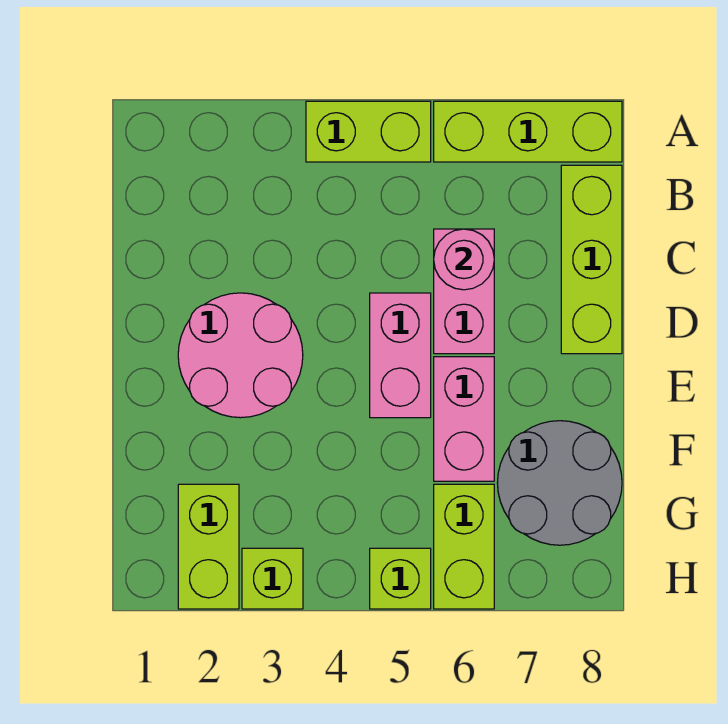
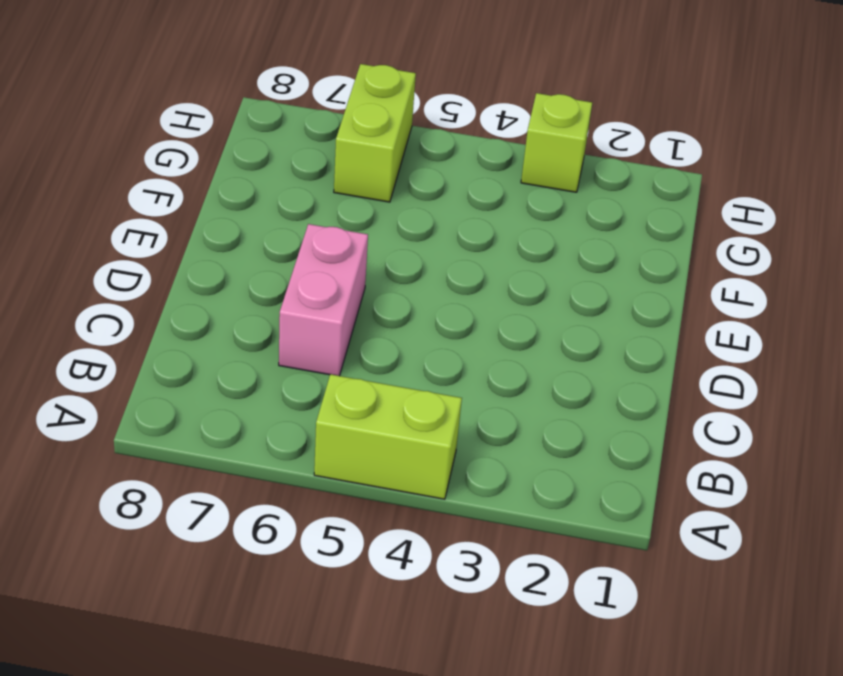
none -> lime 1x3 brick [434,101,622,162]
none -> lime 1x3 brick [561,165,622,354]
none -> pink 2x2 round brick [178,293,303,418]

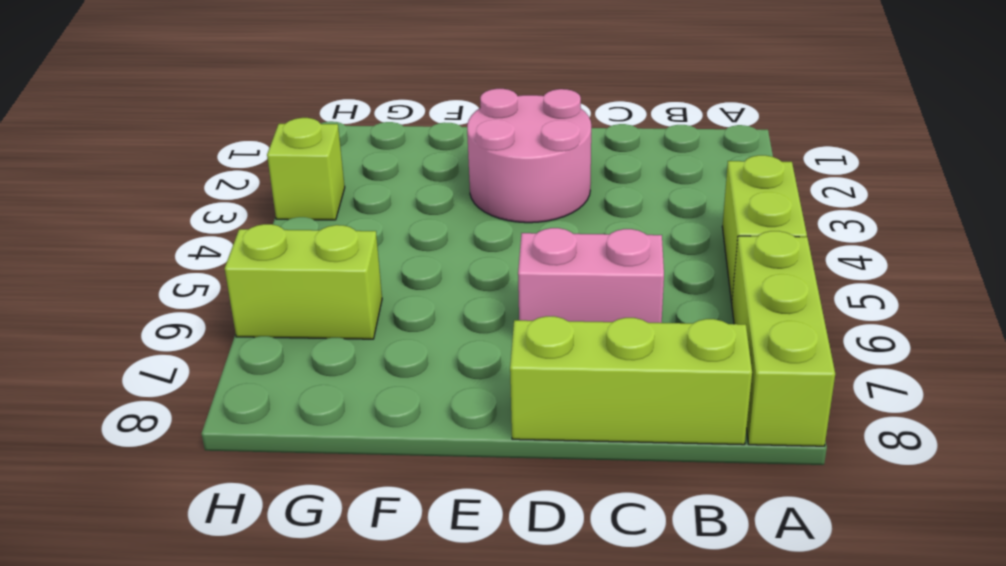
none -> pink 1x2 brick [370,293,431,418]
none -> pink 1x2 brick [434,357,494,481]
none -> grey 2x2 round brick [498,421,622,545]

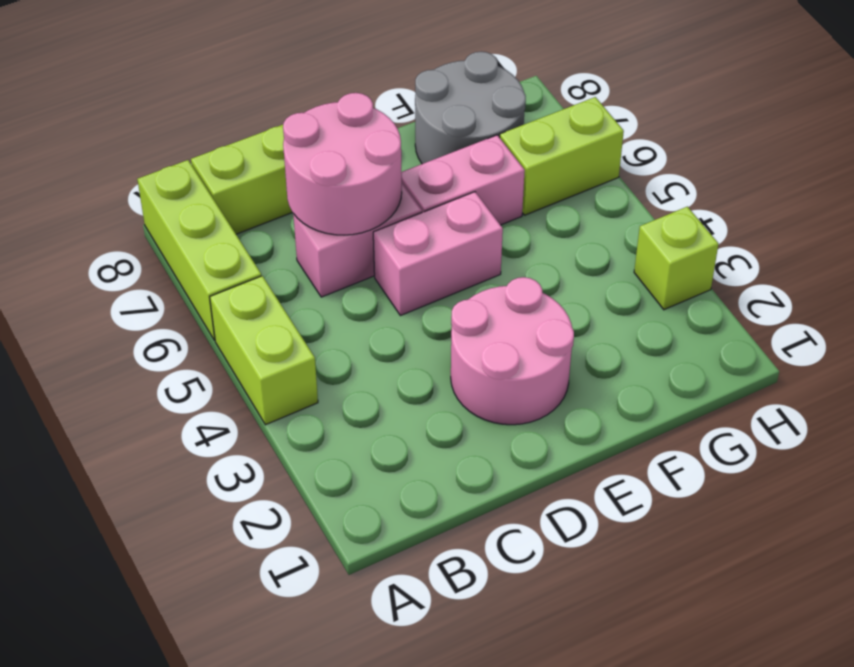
pink 2x2 round brick [283,93,402,235] -> pink 1x1 round brick [434,229,494,290]
none -> lime 1x2 brick [178,484,239,609]
none -> lime 1x1 brick [370,548,431,609]

